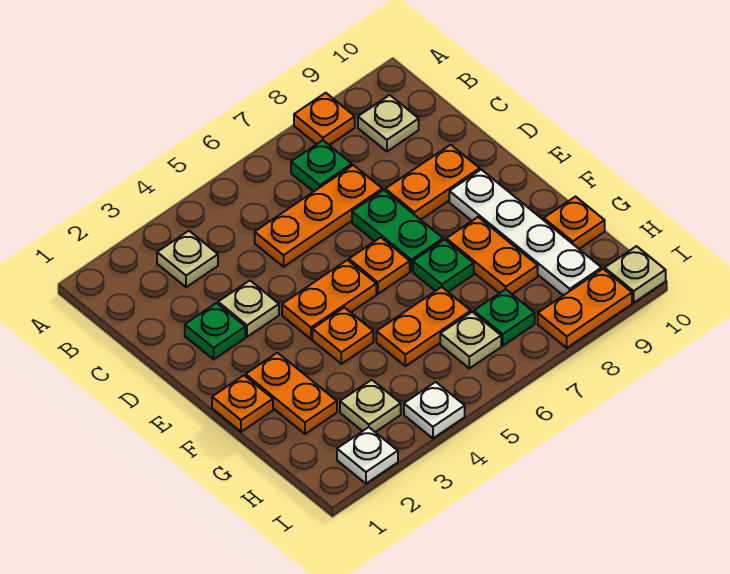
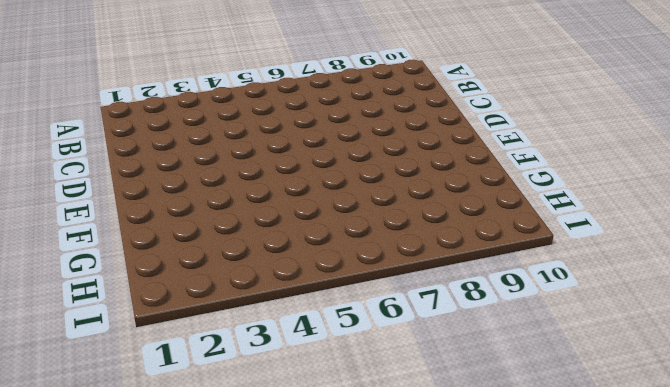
none -> orange 1x1 plate [294,93,355,145]
none -> tan 1x1 plate [157,231,218,287]
none -> green 1x1 plate [291,140,352,192]

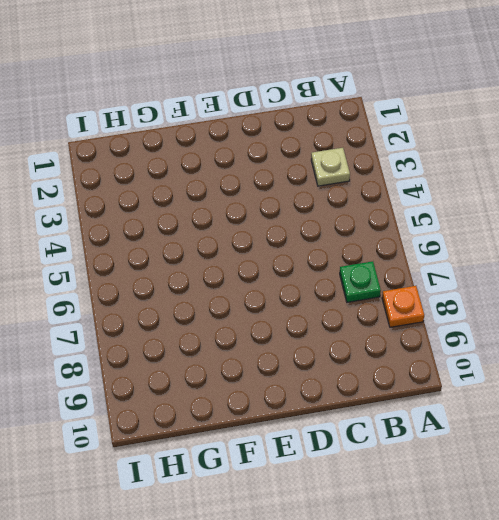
none -> tan 1x1 plate [358,95,419,151]
none -> orange 1x3 plate [255,165,382,267]
none -> green 1x1 plate [185,303,245,359]

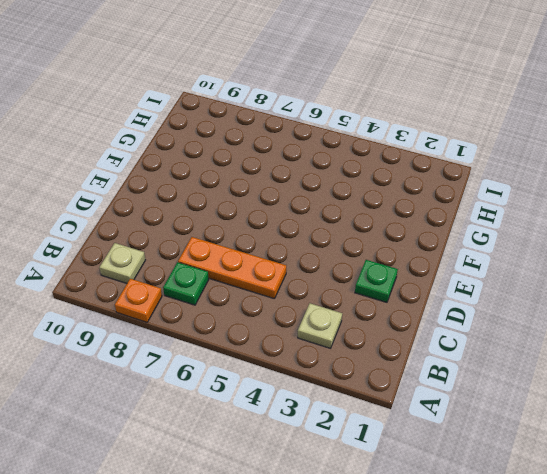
none -> tan 1x1 plate [218,281,279,337]
none -> green 1x2 plate [352,190,443,271]
none -> orange 1x2 plate [385,145,480,220]

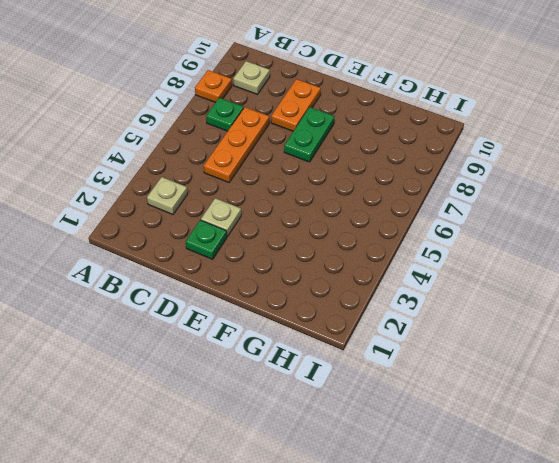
green 1x2 plate [284,107,334,162] -> green 1x2 plate turned to [352,190,443,271]
none -> orange 1x2 plate [282,260,376,339]
none -> orange 1x1 plate [349,237,410,294]
none -> white 1x4 plate [449,170,602,295]

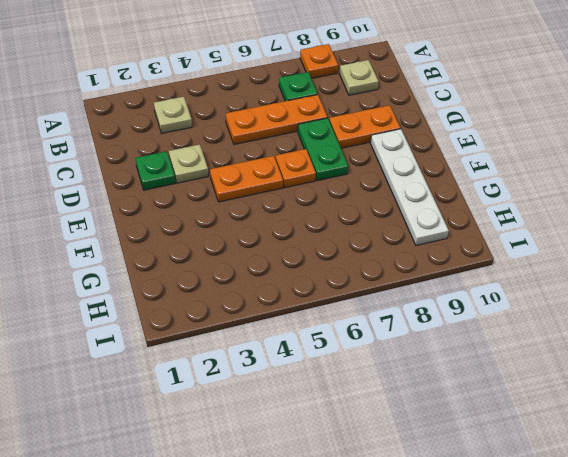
none -> orange 1x1 plate [212,375,273,432]
none -> orange 1x2 plate [246,353,337,434]
none -> orange 1x1 plate [312,307,373,364]

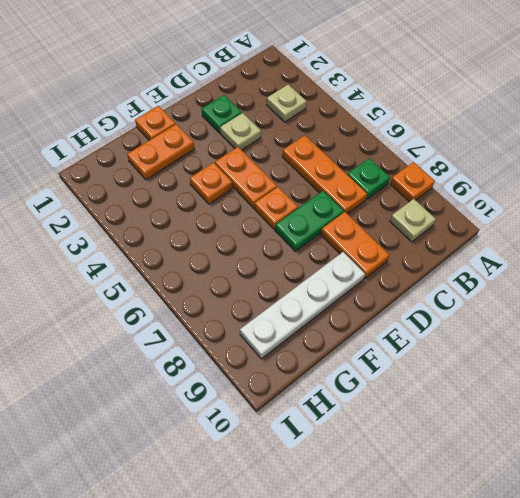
none -> green 1x1 plate [413,240,474,292]
none -> orange 1x2 plate [446,217,538,294]
none -> orange 1x2 plate [376,287,471,366]

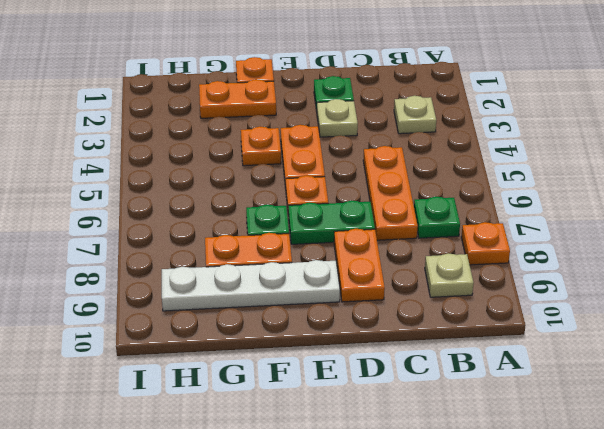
none -> orange 1x2 plate [376,287,471,366]
none -> orange 1x1 plate [544,197,605,249]
none -> tan 1x1 plate [340,380,401,432]

